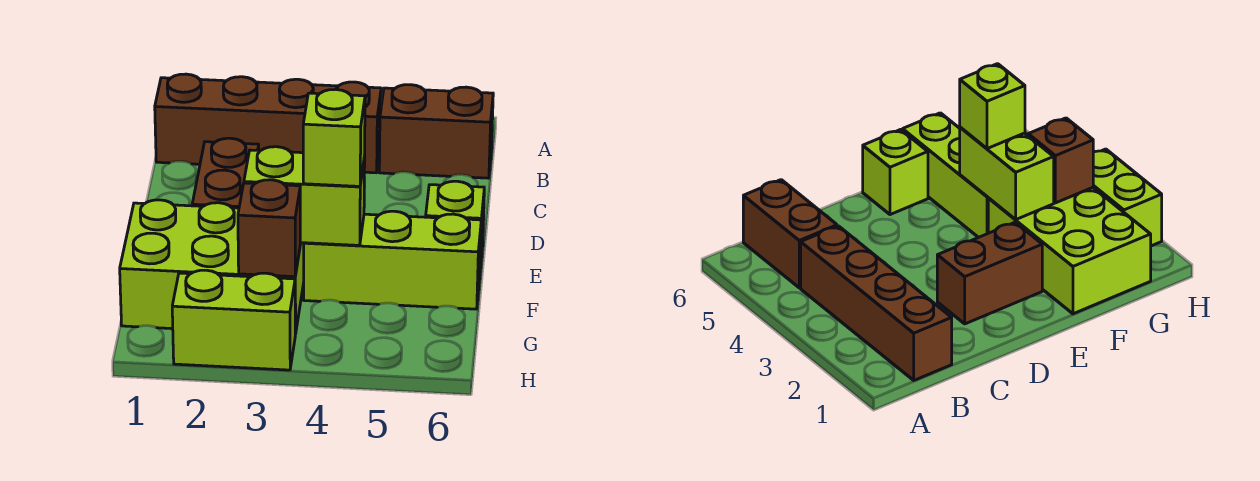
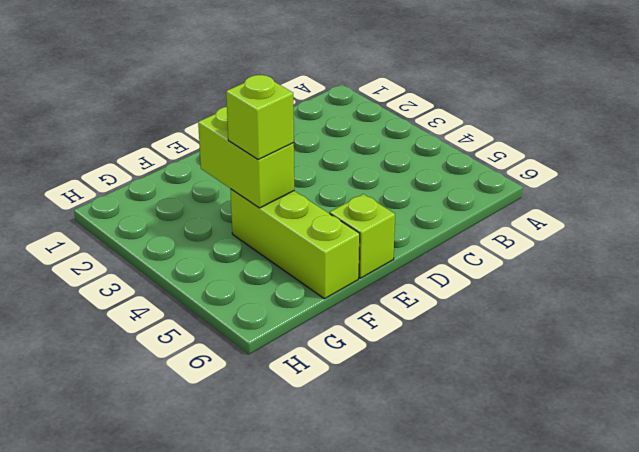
none -> brown 1x4 brick [155,74,381,173]
none -> brown 1x2 brick [379,85,493,178]

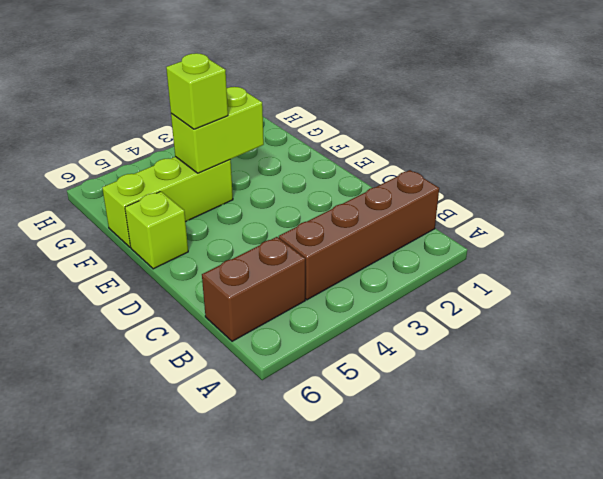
none -> brown 1x2 brick [192,138,259,208]
none -> lime 2x3 brick [120,200,304,334]

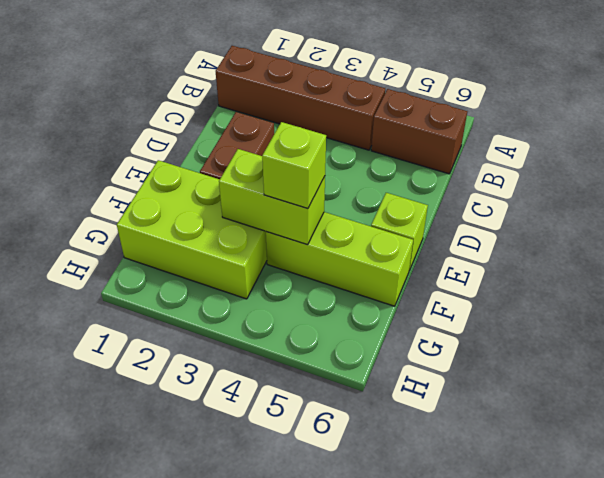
none -> lime 1x2 brick [172,270,295,370]
none -> brown 1x1 brick [238,180,300,277]

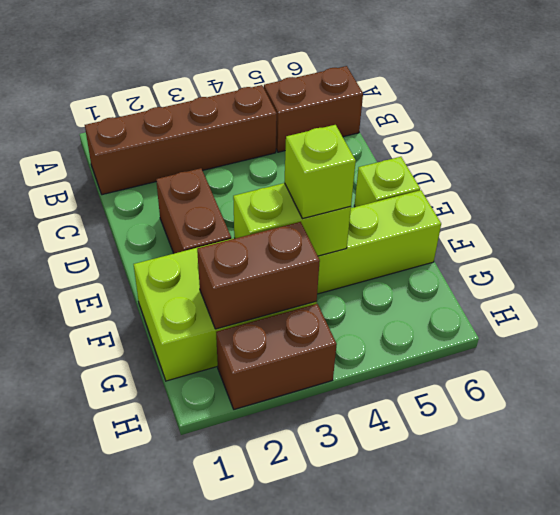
brown 1x2 brick [197,222,320,329] -> brown 1x1 brick [238,180,300,277]
brown 1x2 brick [216,304,337,409] -> lime 1x2 brick [172,270,295,370]

